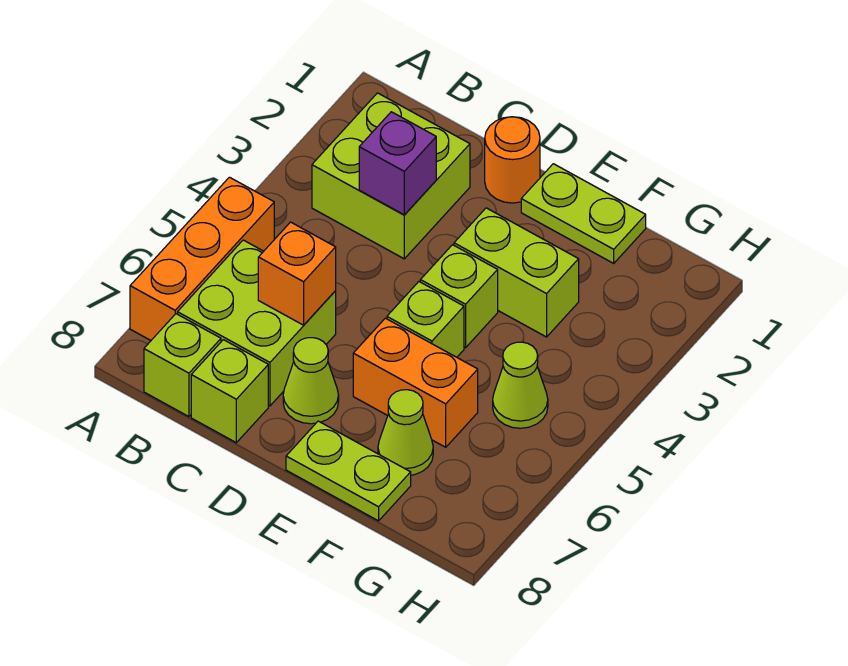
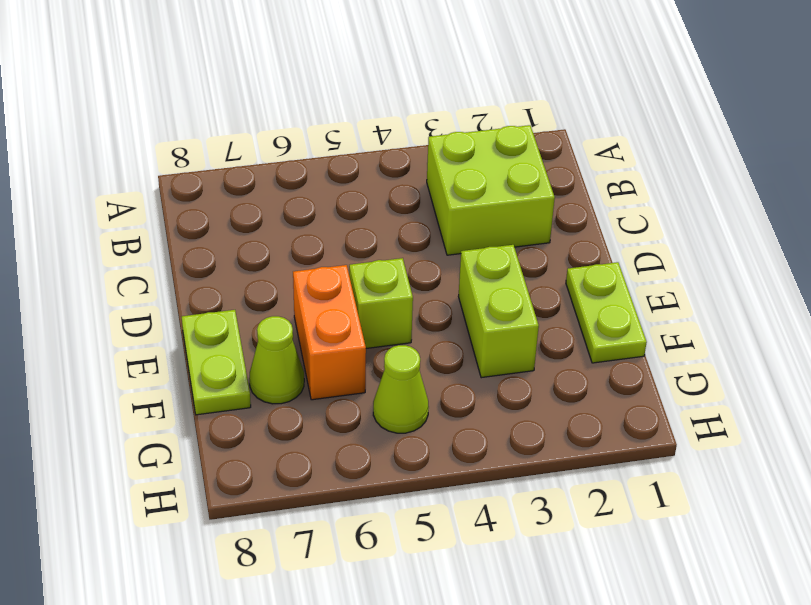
none -> orange 1x3 brick [130,177,274,340]
none -> lime 2x2 brick [178,240,336,406]
none -> lime 1x1 brick [144,314,221,417]

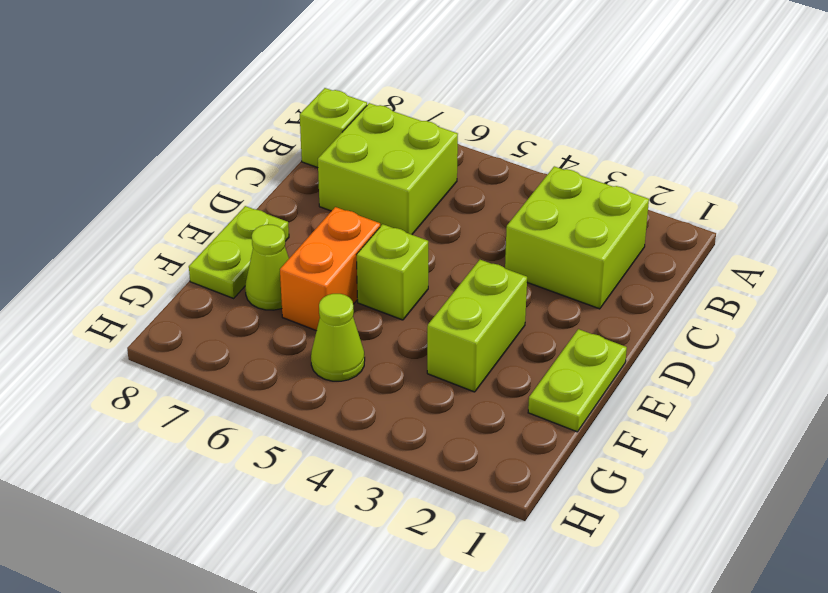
none -> orange 1x3 brick [130,177,274,340]
none -> lime 1x1 brick [191,340,268,443]
none -> orange 1x1 round brick [485,117,540,203]

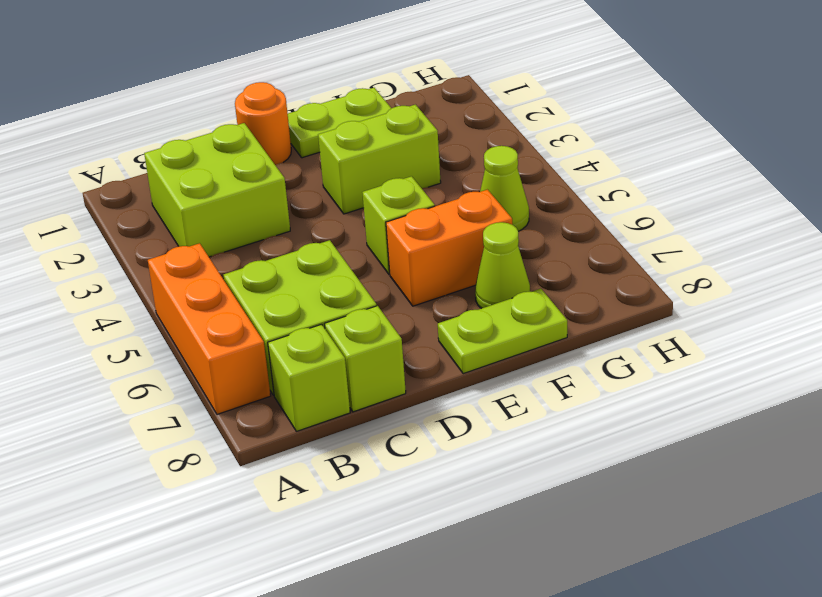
none -> lime 1x1 cone [283,338,339,424]
none -> lime 1x1 brick [420,245,498,348]
none -> purple 1x1 brick [359,112,436,215]

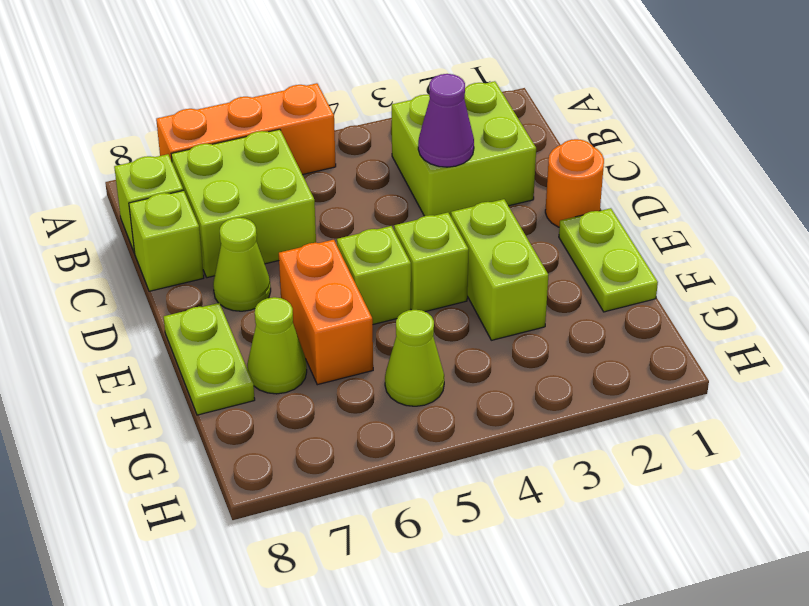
purple 1x1 cone [418,74,474,167] -> purple 1x1 brick [359,112,436,215]
none -> orange 1x1 brick [258,222,336,325]

